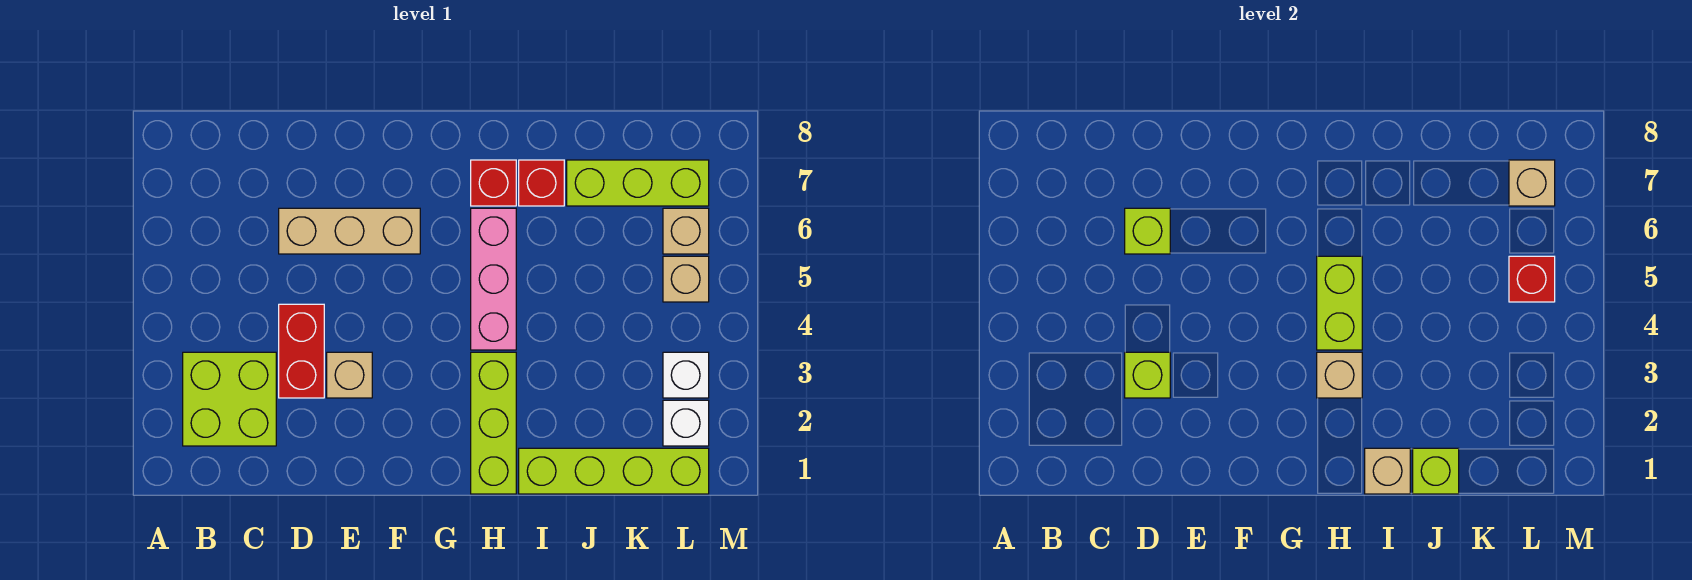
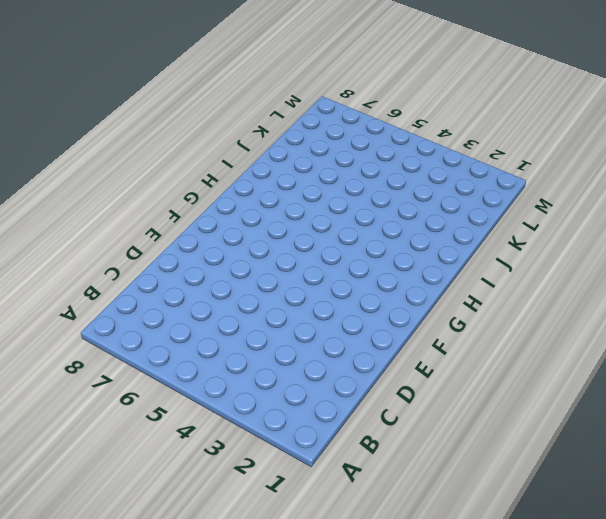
none -> lime 2x2 brick [183,352,276,446]
none -> red 1x2 brick [279,304,324,398]
none -> tan 1x3 brick [279,208,420,254]

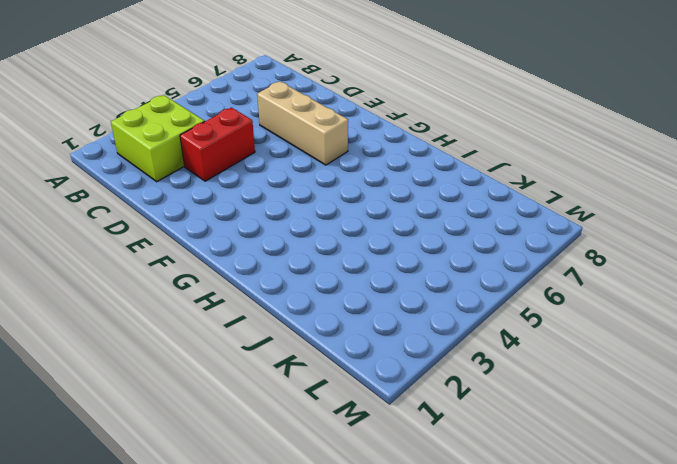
none -> tan 1x1 brick [327,352,372,398]
none -> lime 1x3 brick [471,352,516,494]
none -> pink 1x3 brick [471,208,516,350]

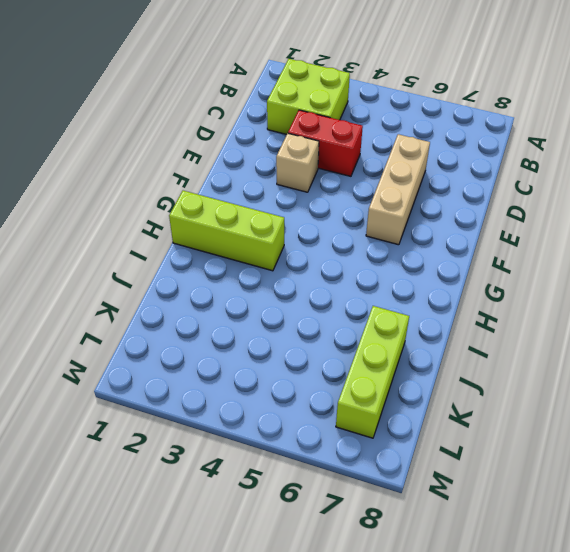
none -> pink 1x3 brick [471,208,516,350]
none -> red 1x1 brick [471,160,516,206]
none -> lime 1x4 brick [519,448,709,494]

